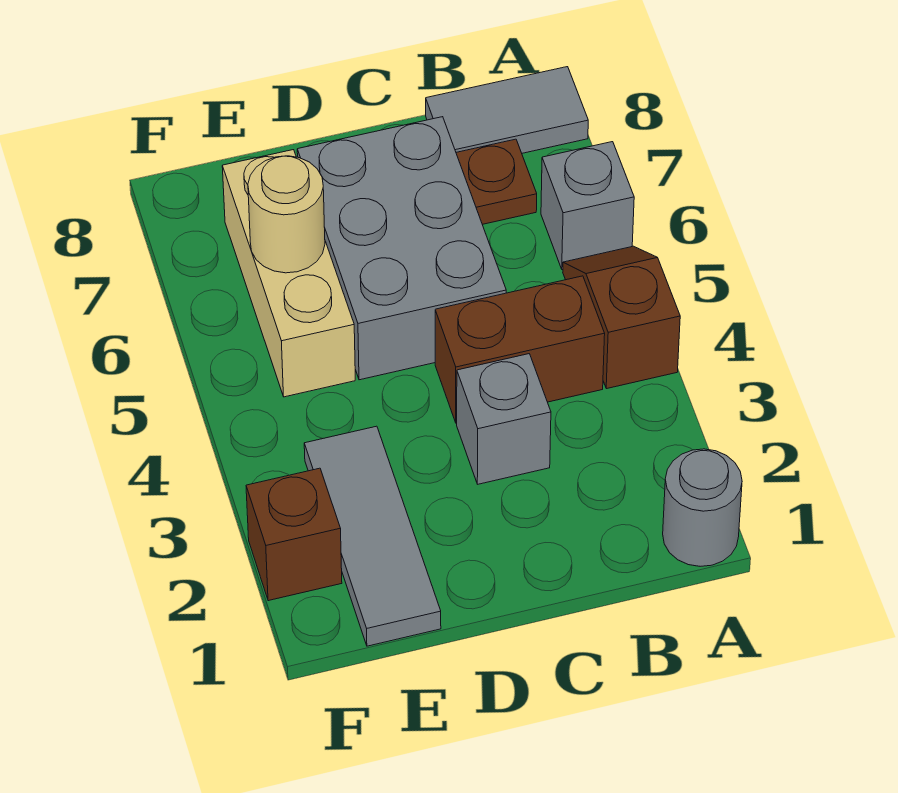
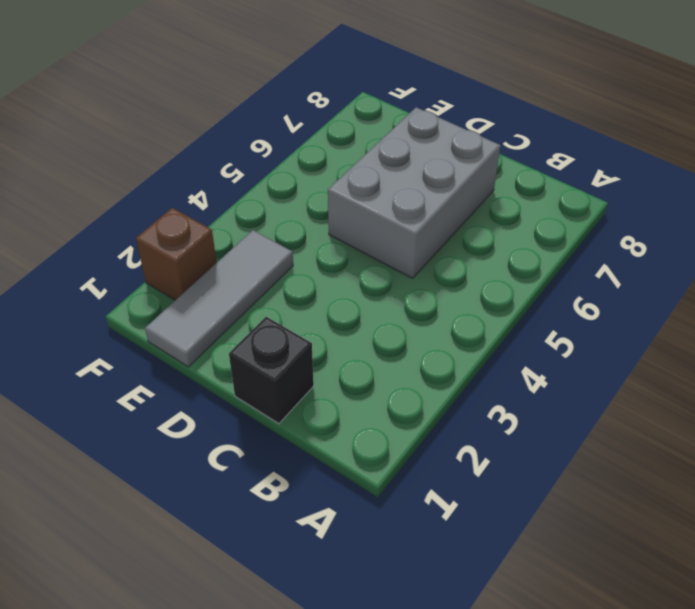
black 1x1 brick [229,317,314,424] -> none
none -> grey 1x1 round brick [663,449,742,566]
none -> brown 1x2 slope [563,246,680,389]
none -> grey 1x1 brick [541,142,634,270]

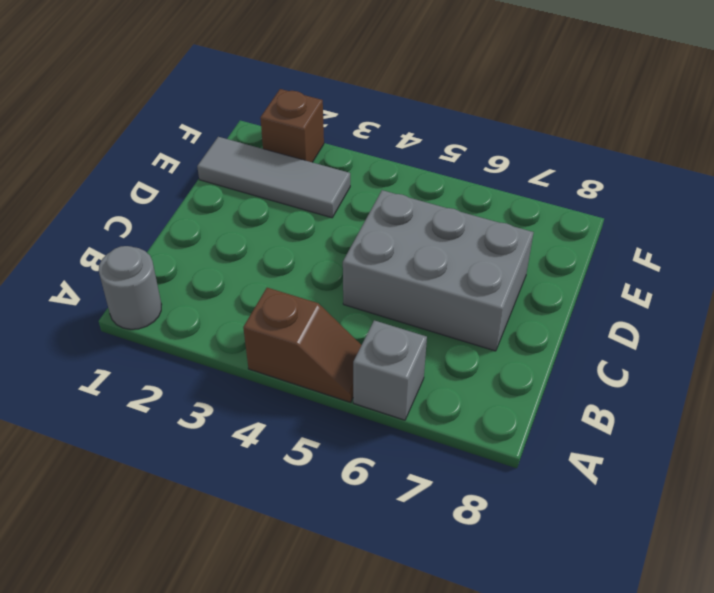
none -> grey 1x2 tile [426,67,588,153]
none -> brown 1x2 brick [435,276,605,423]
none -> brown 1x1 plate [456,139,537,224]

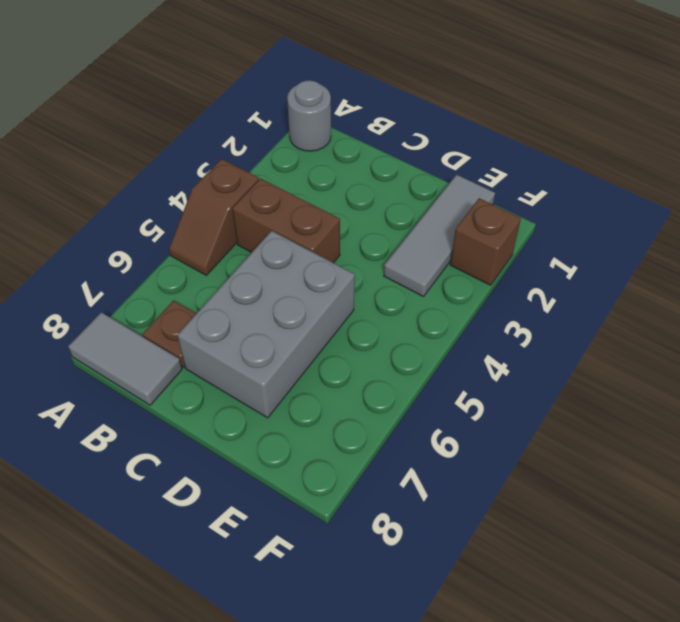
none -> grey 1x1 brick [541,142,634,270]
none -> grey 1x1 brick [457,354,551,484]
none -> tan 1x3 brick [222,150,355,397]

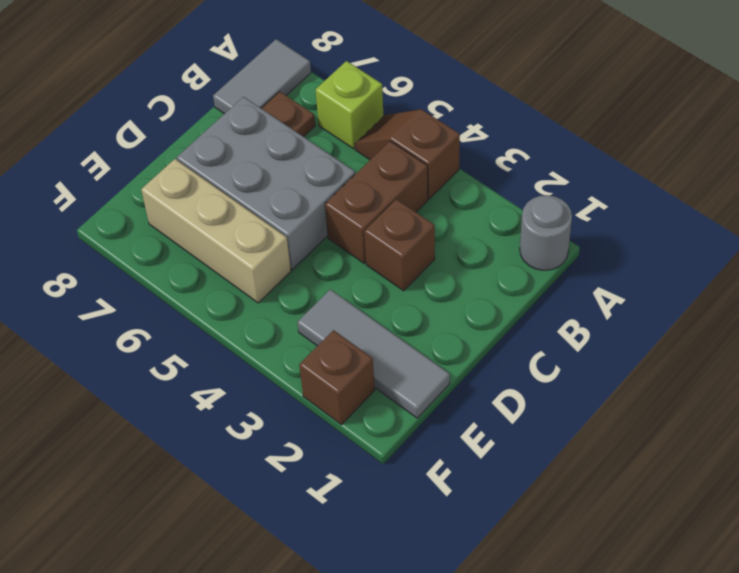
lime 1x1 brick [316,61,383,149] -> grey 1x1 brick [541,142,634,270]
brown 1x1 brick [364,199,435,291] -> grey 1x1 brick [457,354,551,484]
none -> tan 1x1 round brick [248,156,325,273]

